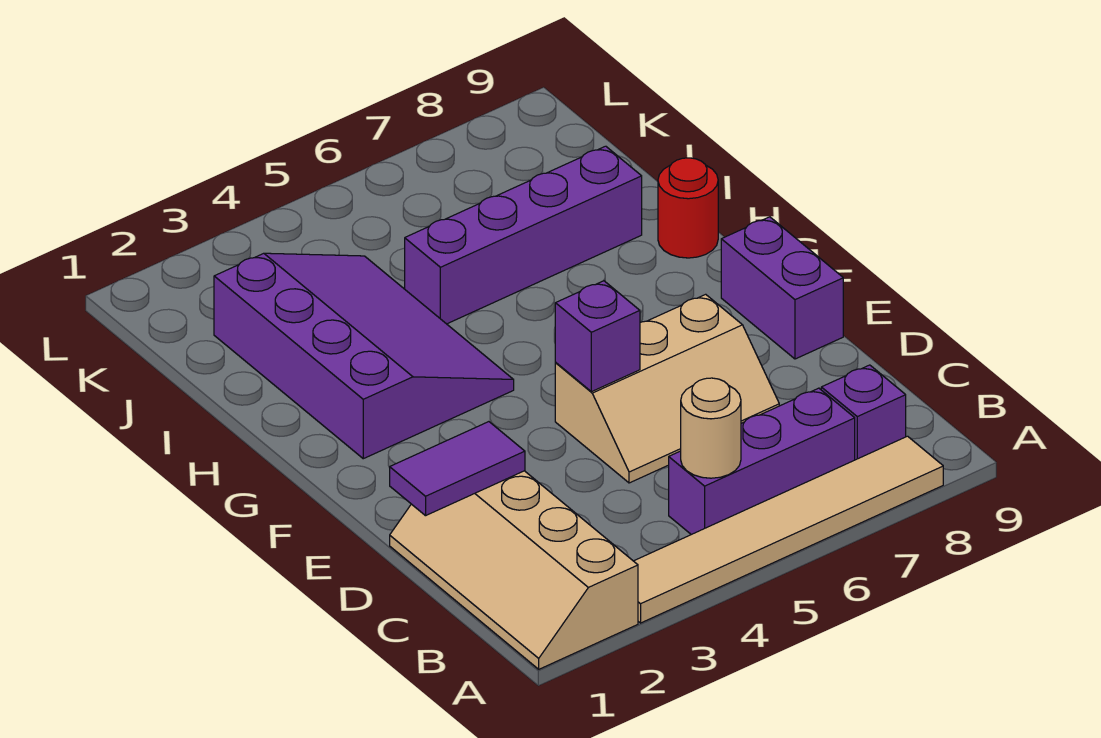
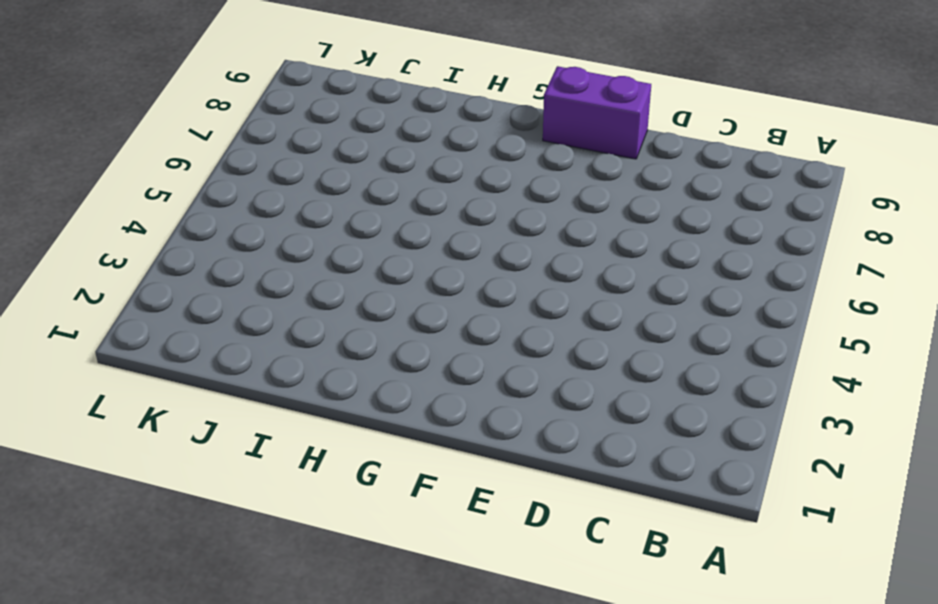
none -> tan 2x4 slope [390,471,638,669]
none -> tan 1x6 tile [634,436,943,623]
none -> purple 1x3 brick [669,388,855,535]

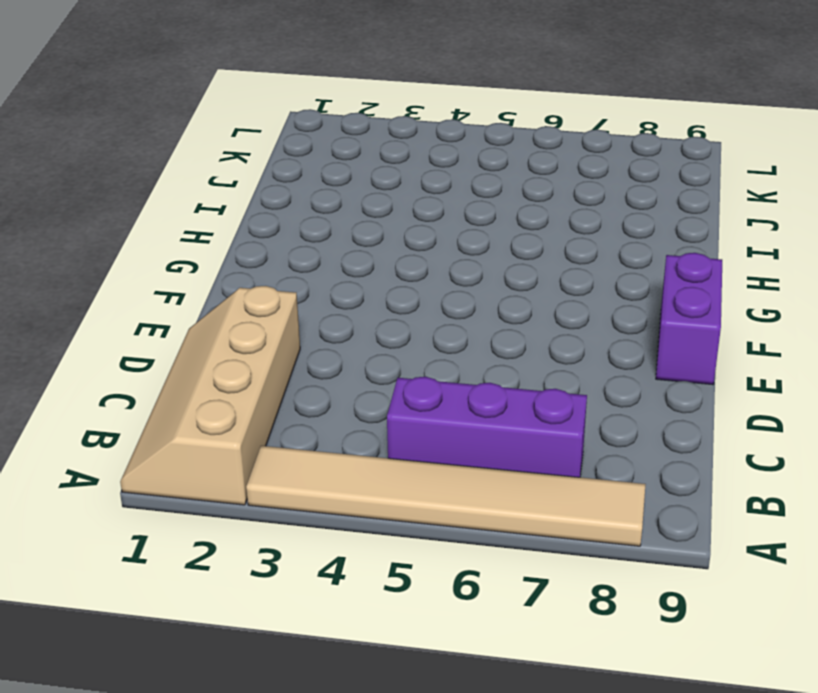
none -> purple 1x1 brick [821,365,906,460]
none -> tan 2x3 slope [555,294,779,483]
none -> purple 3x4 slope [214,253,514,459]

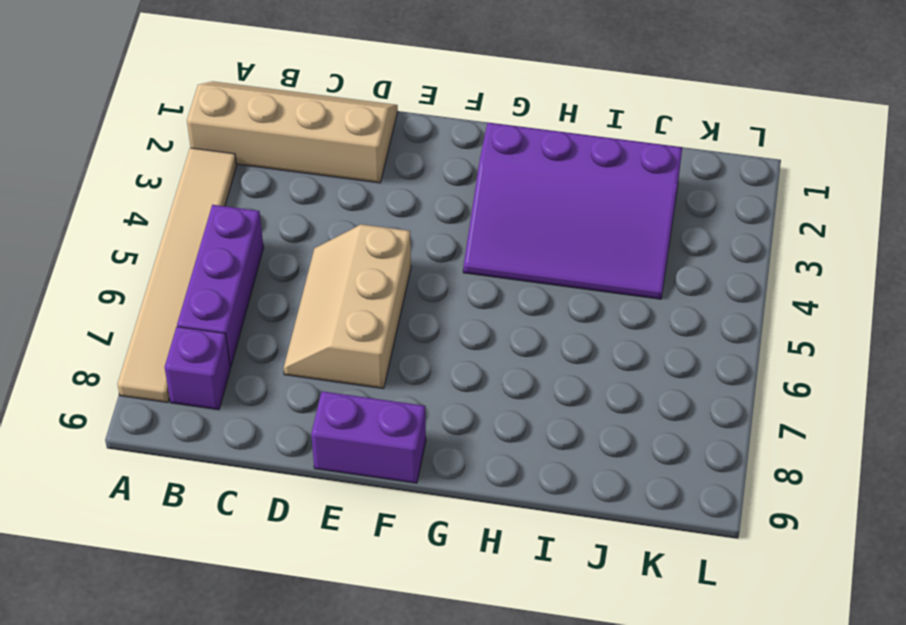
none -> red 1x1 round brick [658,158,718,258]
none -> purple 1x4 brick [405,146,642,324]
none -> tan 1x1 round brick [681,378,741,478]

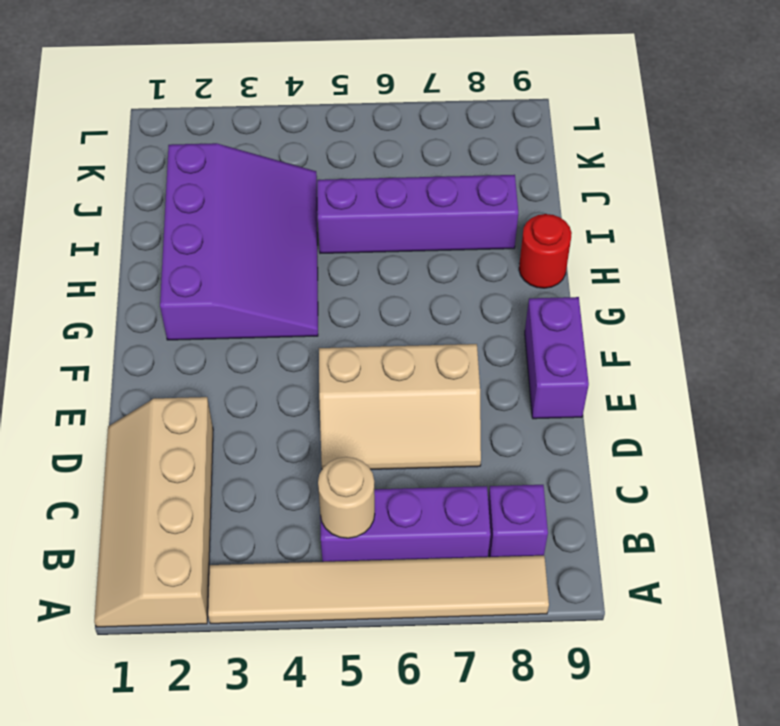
none -> purple 1x2 tile [390,422,525,516]
none -> purple 1x1 brick [555,281,640,392]

